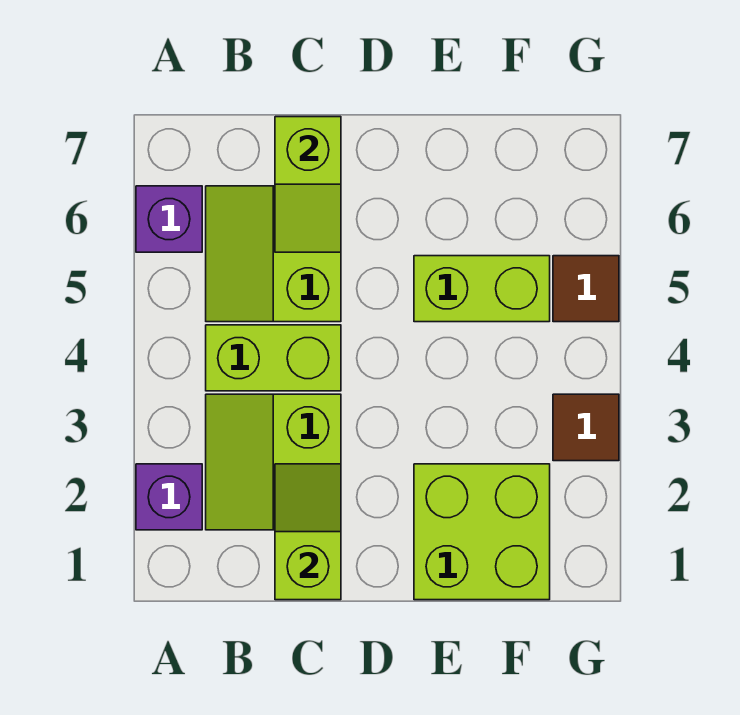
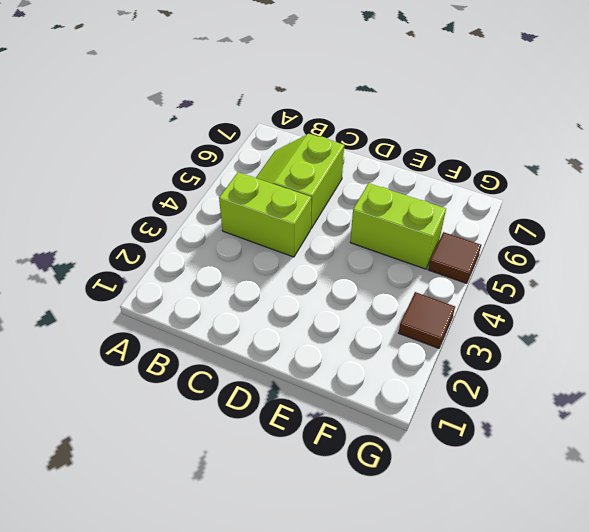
none -> purple 1x1 brick [136,464,202,530]
none -> purple 1x1 brick [136,186,202,252]

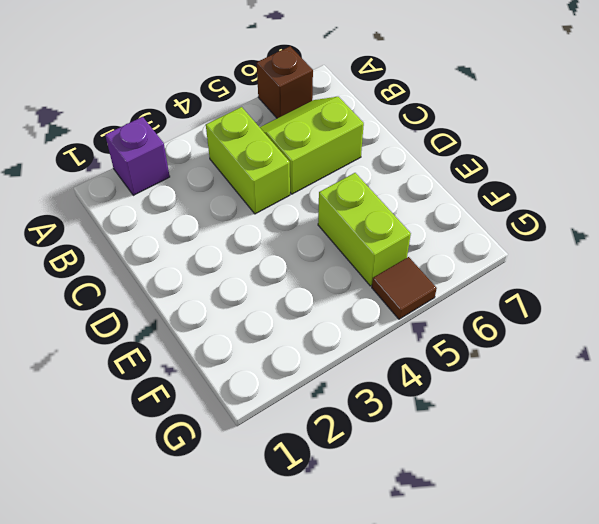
brown 1x1 brick [257,46,313,118] -> purple 1x1 brick [136,186,202,252]
none -> lime 2x2 slope [206,394,341,530]
none -> lime 2x2 brick [414,464,550,600]

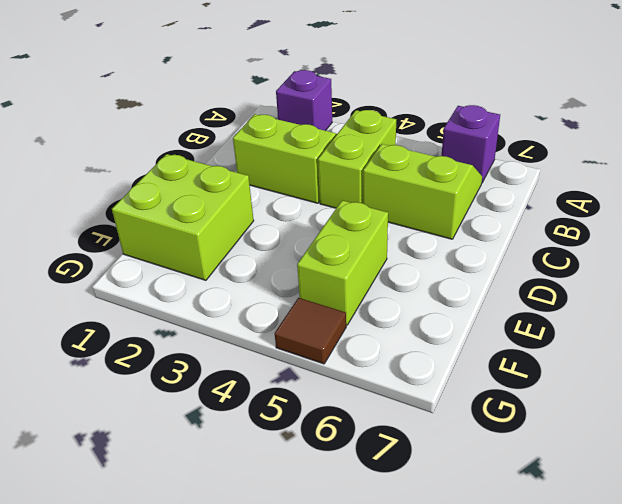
none -> brown 1x1 tile [553,394,619,461]
none -> lime 1x2 slope [275,464,341,600]

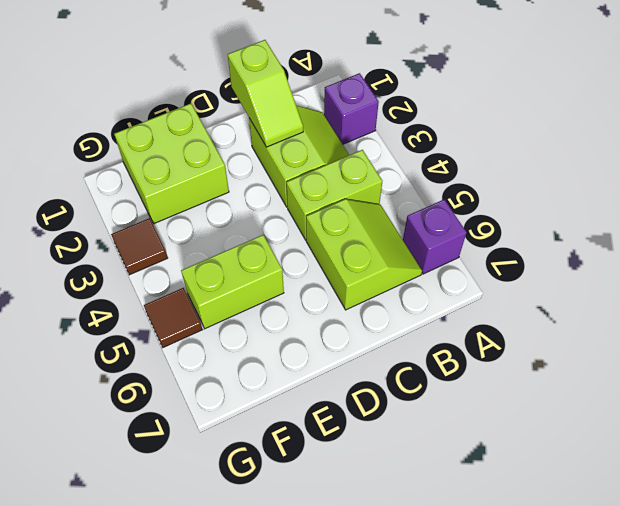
none -> lime 1x2 slope [275,117,341,252]

